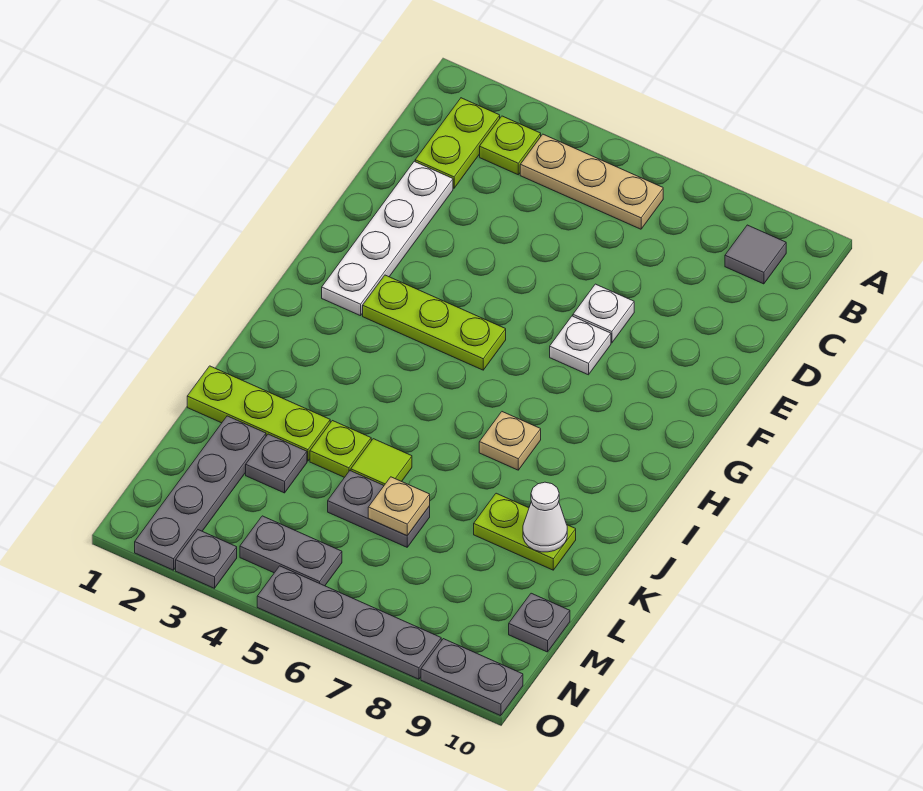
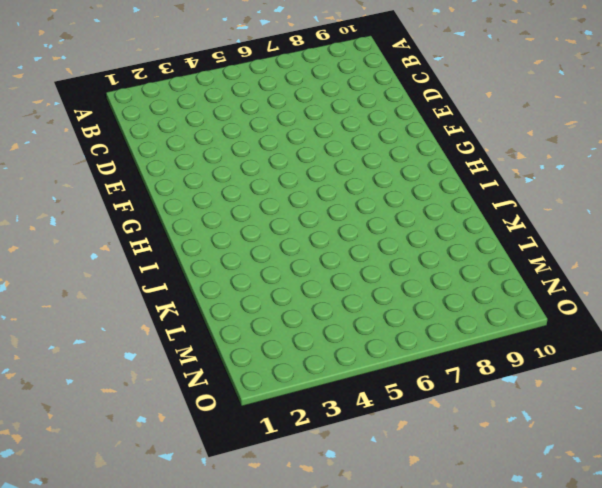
none -> lime 1x2 plate [415,98,500,188]
none -> lime 1x1 plate [480,116,541,175]
none -> tan 1x3 plate [520,134,663,229]

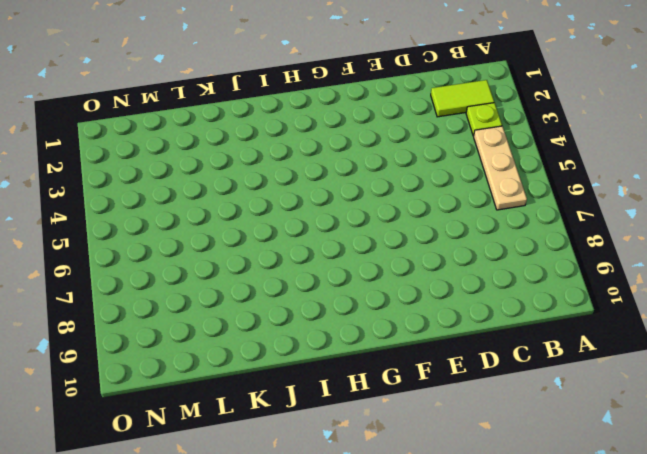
lime 1x2 tile [431,80,494,117] -> lime 1x2 plate [415,98,500,188]
none -> grey 1x1 tile [725,225,786,284]
none -> white 1x4 plate [322,161,453,316]
none -> white 1x1 plate [573,284,634,343]

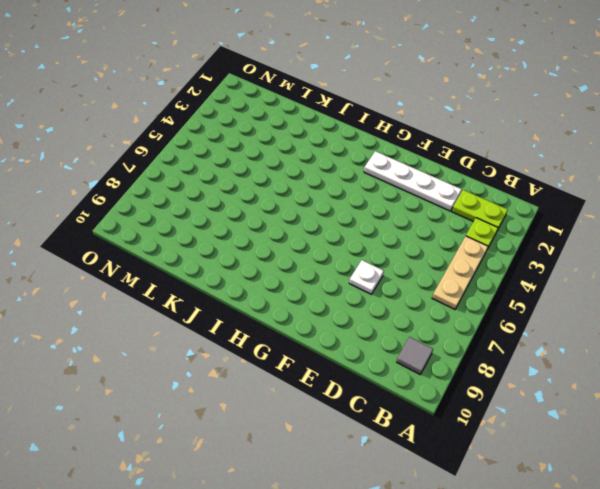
none -> white 1x1 plate [550,316,611,375]
none -> lime 1x3 plate [363,275,506,370]
none -> tan 1x1 plate [479,412,541,470]

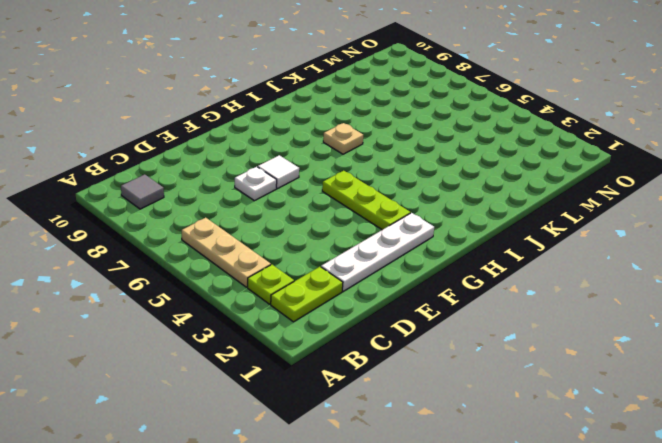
white 1x1 tile [258,155,299,189] -> white 1x1 plate [550,316,611,375]
none -> lime 1x3 plate [187,366,330,461]
none -> lime 1x1 plate [310,421,371,477]
none -> lime 1x1 tile [351,439,412,485]

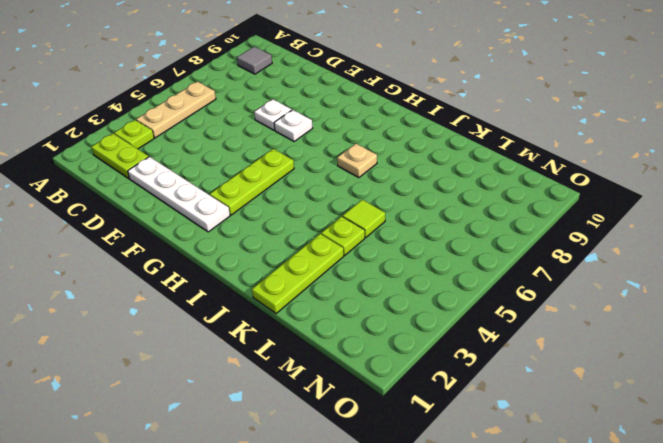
none -> lime 1x2 plate [474,493,576,570]
none -> grey 1x4 plate [135,416,266,570]
none -> grey 1x1 plate [246,434,307,493]

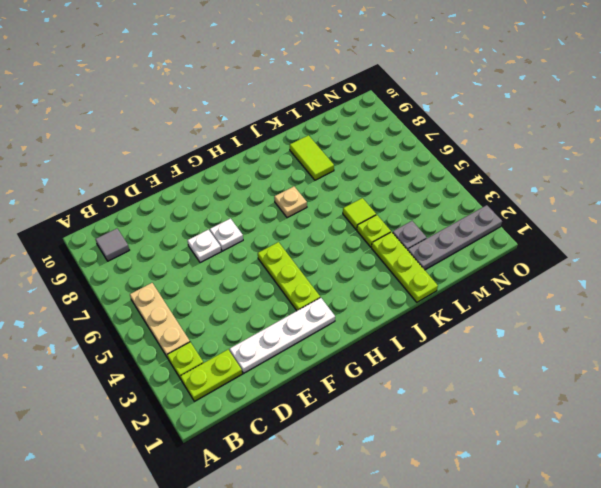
lime 1x2 tile [290,135,334,180] -> lime 1x2 plate [474,493,576,570]
none -> grey 1x2 plate [328,471,430,547]
none -> grey 1x1 plate [509,593,570,652]
none -> grey 1x2 plate [240,516,342,586]

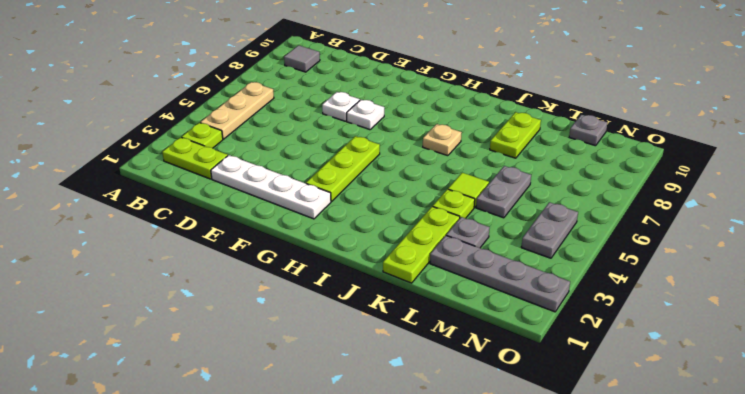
none -> grey 1x1 plate [176,530,237,588]
none -> grey 1x4 plate [257,566,441,679]
none -> grey 1x2 plate [421,639,523,716]

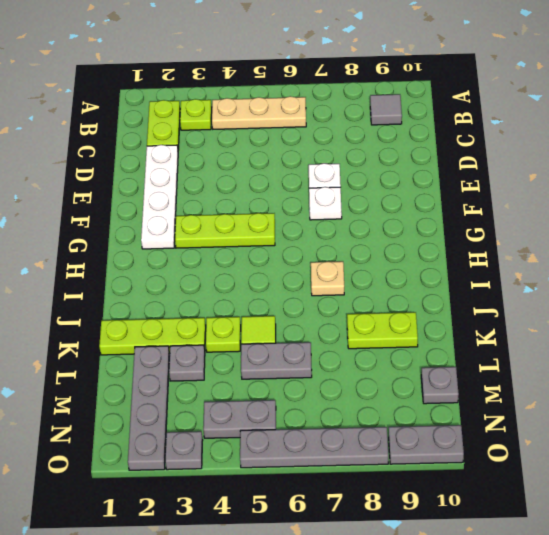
none -> white 1x1 cone [523,482,567,552]
none -> tan 1x1 plate [368,477,430,536]

